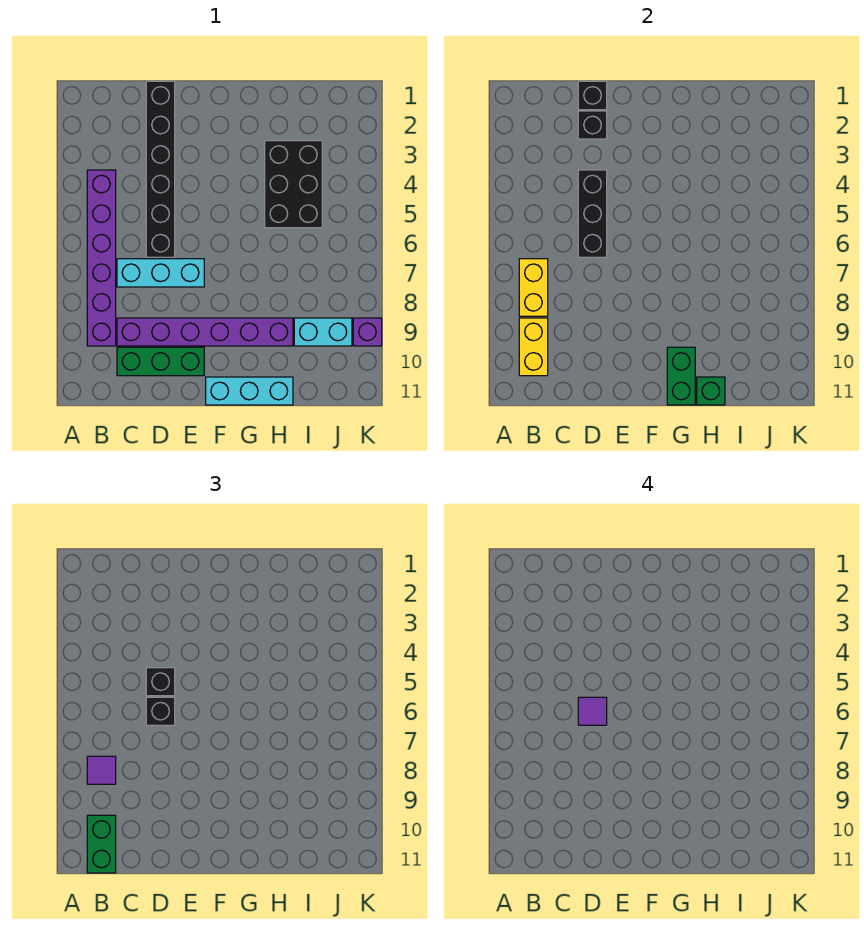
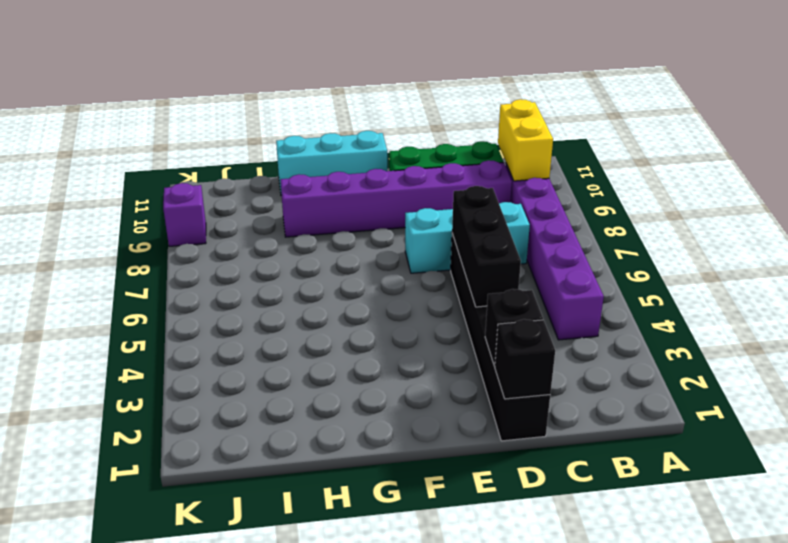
none -> black 2x3 brick [265,141,322,228]
none -> cyan 1x2 brick [294,318,352,346]
none -> yellow 1x2 brick [519,259,548,316]

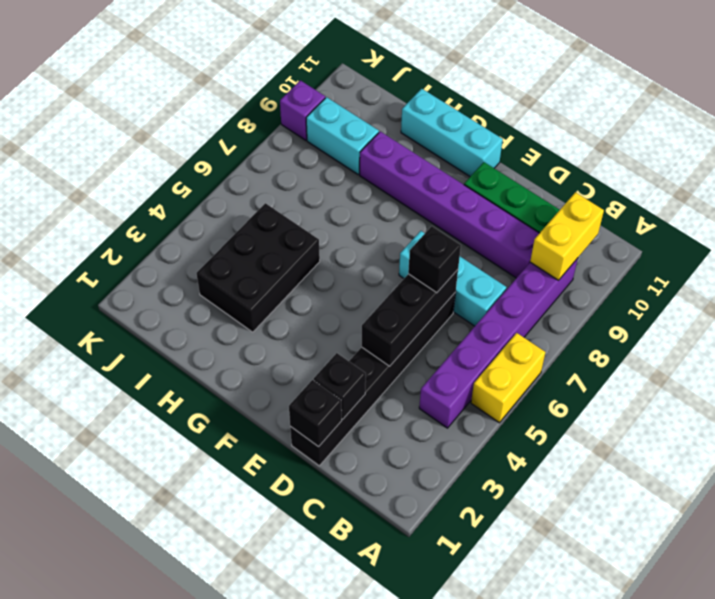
yellow 1x2 brick [471,333,545,423] -> yellow 1x2 brick moved to [519,259,548,316]
none -> green 1x2 brick [667,347,695,405]
none -> green 1x1 brick [697,377,725,405]
none -> purple 1x1 tile [87,756,116,784]

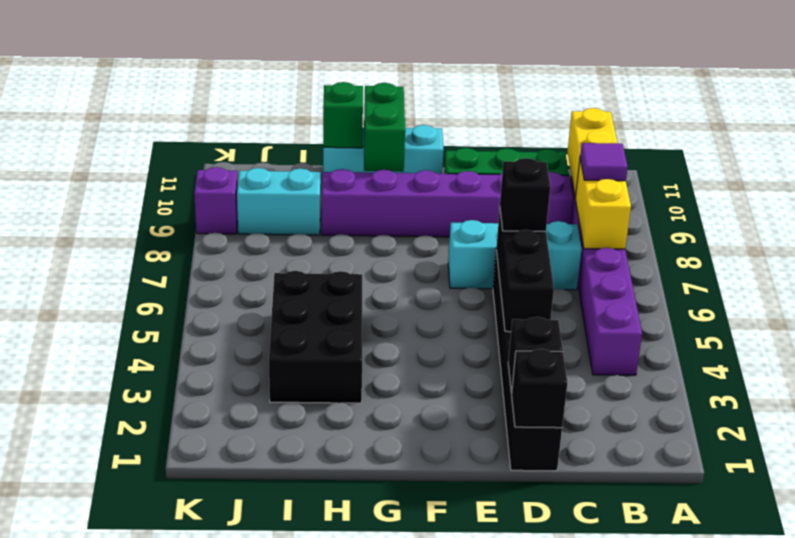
none -> green 1x2 brick [87,815,116,873]
none -> black 1x1 brick [146,668,175,696]
none -> purple 1x1 tile [578,697,607,725]

